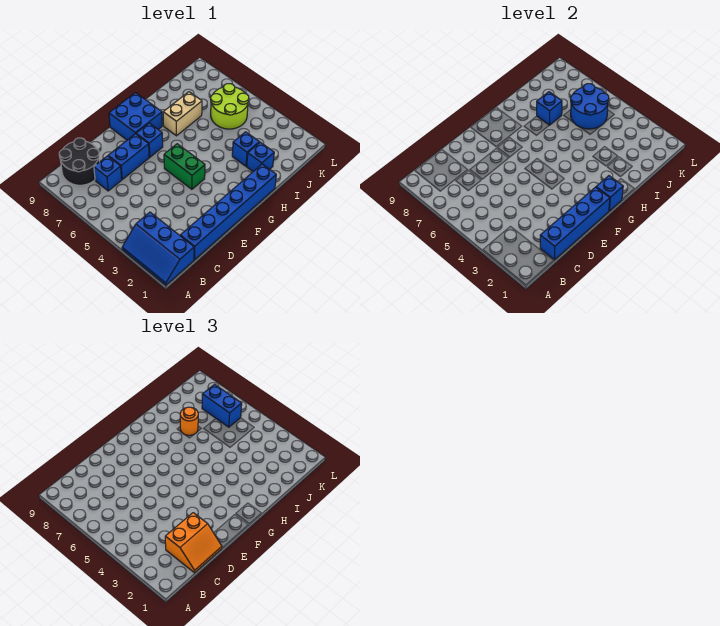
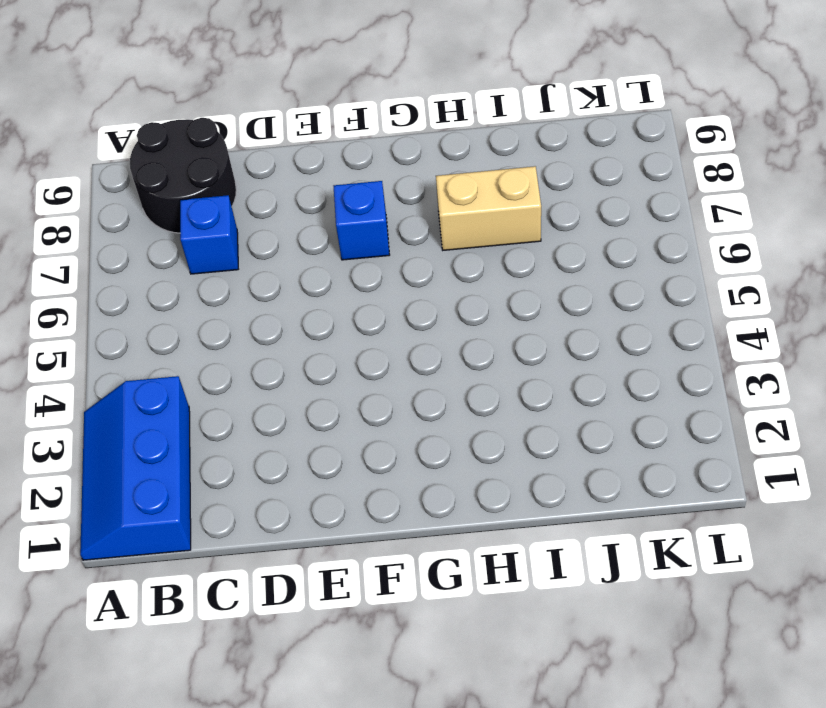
none -> blue 1x6 brick [180,164,276,260]
none -> blue 1x2 brick [108,134,149,179]
none -> green 1x2 brick [164,144,205,189]

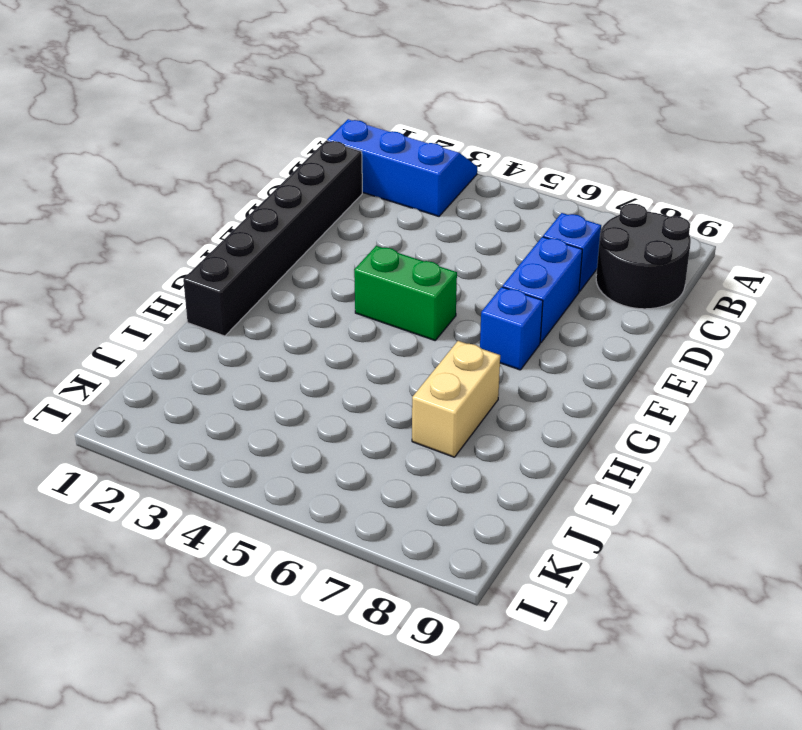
black 1x6 brick [183,141,362,336] -> blue 1x6 brick [180,164,276,260]
none -> blue 2x2 brick [109,93,162,140]
none -> blue 1x1 brick [247,142,274,171]
none -> blue 1x1 brick [232,132,259,166]

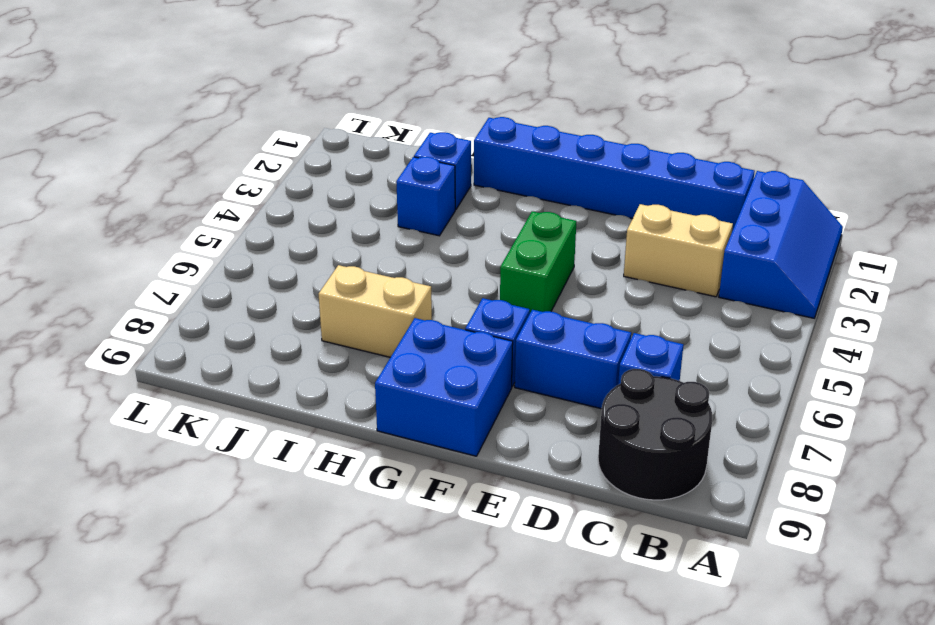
tan 1x2 brick [624,204,733,297] -> none
none -> lime 2x2 round brick [211,84,249,129]
none -> blue 1x4 brick [540,187,610,260]
none -> blue 1x1 brick [596,176,623,211]

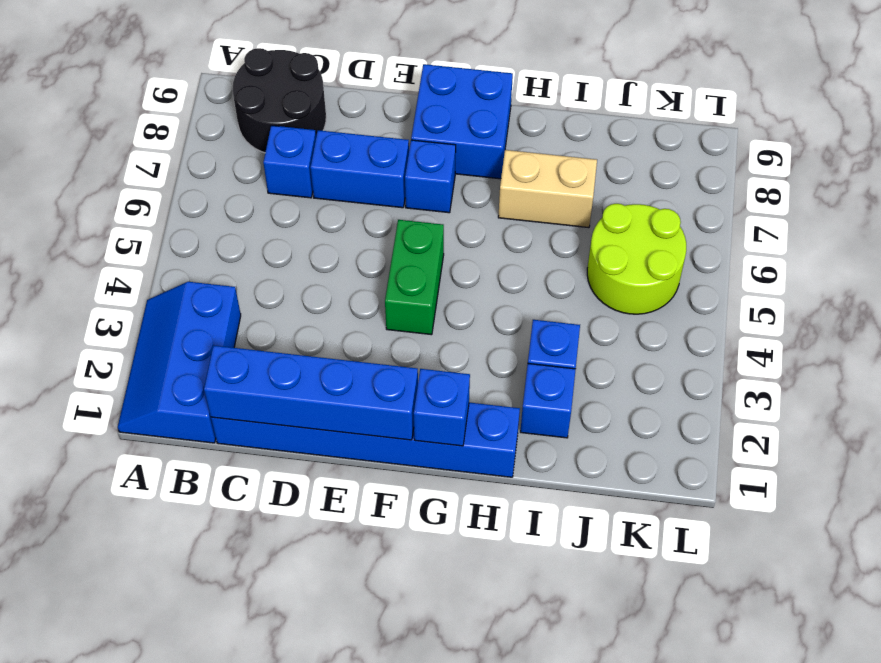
none -> blue 1x1 brick [537,92,562,125]
none -> blue 2x2 round brick [571,84,609,129]
none -> orange 2x2 slope [165,513,222,573]

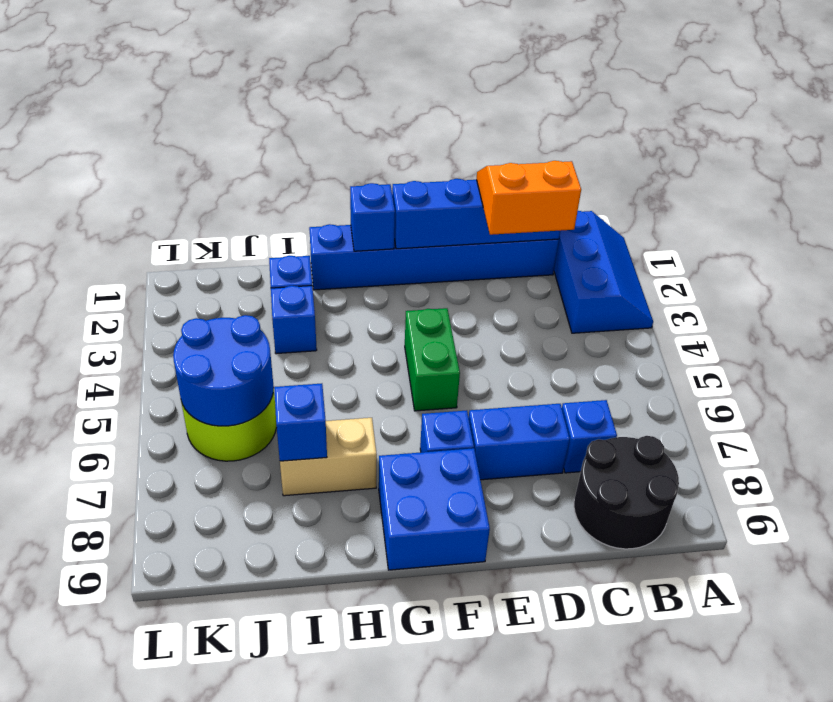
none -> orange 1x1 round brick [180,407,198,435]
none -> blue 1x2 brick [202,385,242,427]

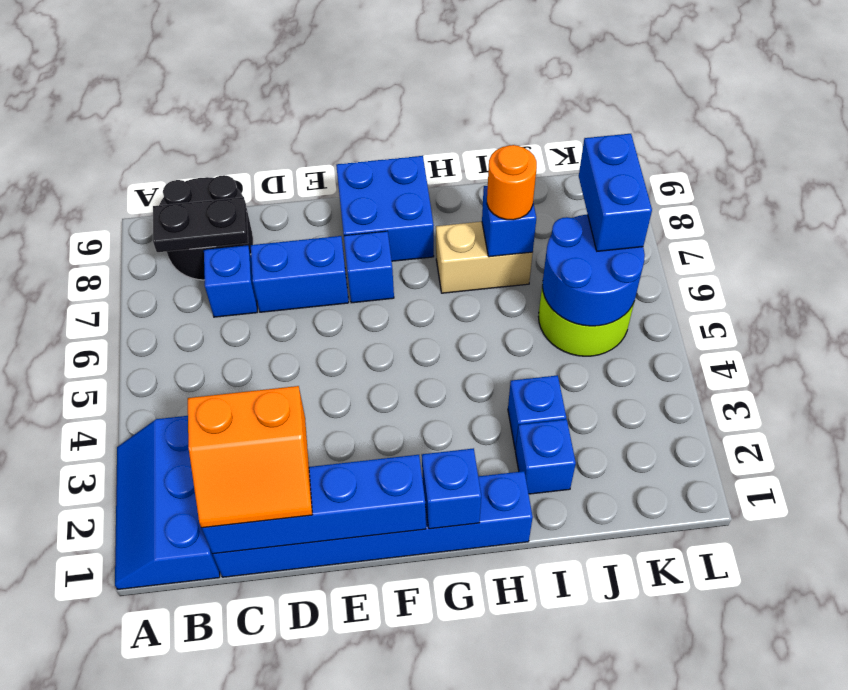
black 1x2 plate [153,197,248,252] -> none
none -> green 1x2 brick [164,144,205,189]

